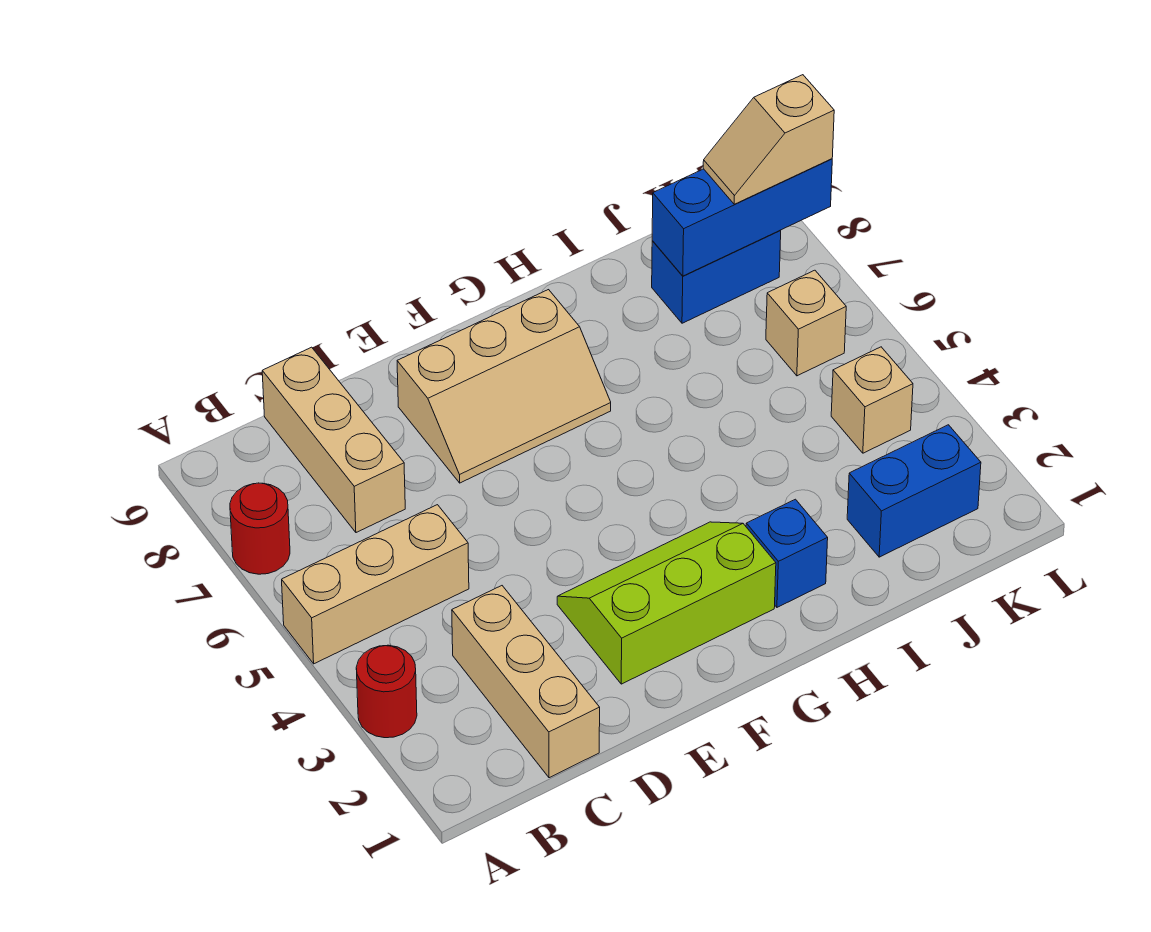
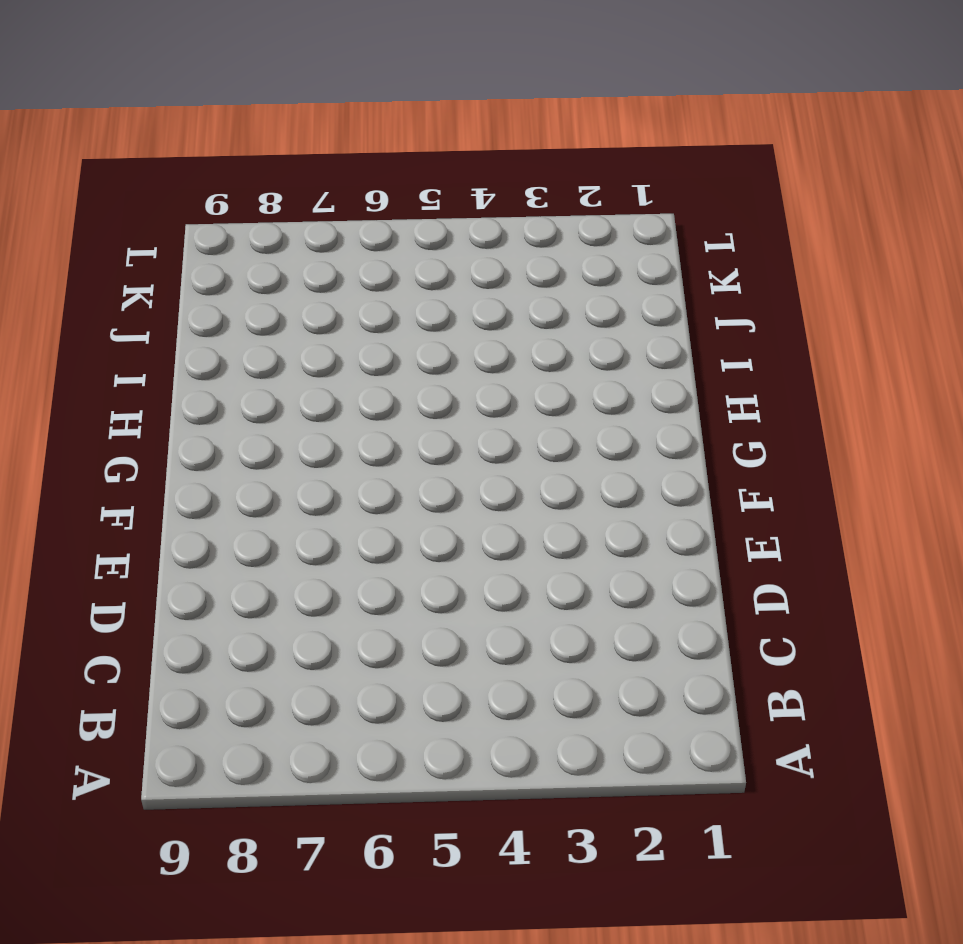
none -> red 1x1 round brick [356,645,417,738]
none -> tan 1x3 brick [282,505,469,664]
none -> red 1x1 round brick [230,483,290,574]

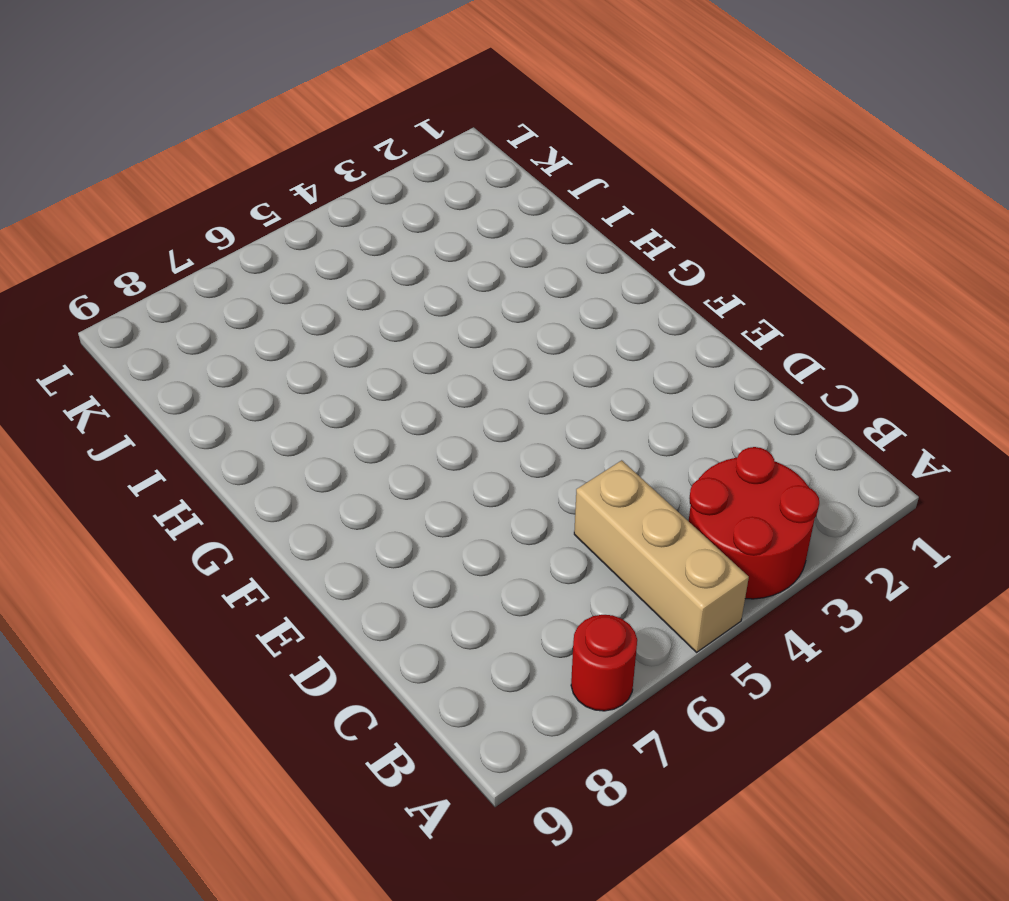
red 2x2 round brick [689,447,819,599] -> red 1x1 round brick [356,645,417,738]
none -> tan 1x3 brick [452,586,600,778]
none -> tan 1x3 brick [262,347,405,533]
none -> lime 2x3 slope [557,522,776,684]

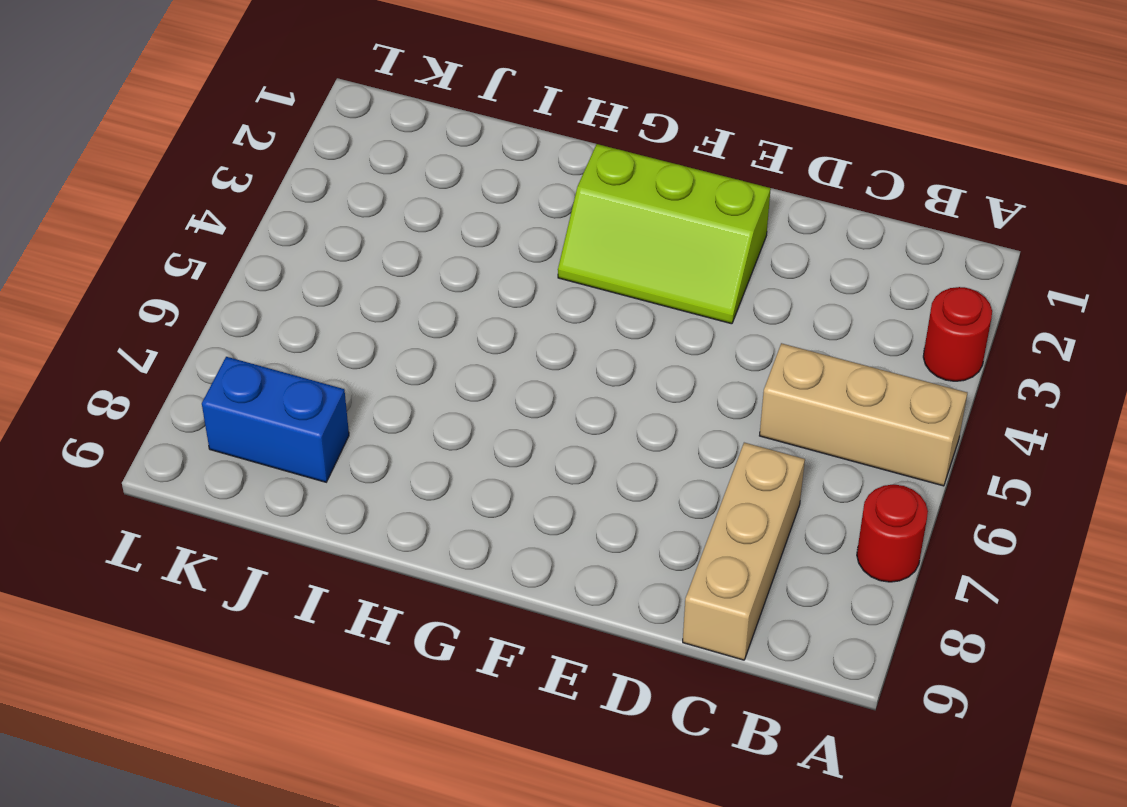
none -> tan 1x3 brick [452,586,600,778]
none -> tan 2x3 slope [397,290,611,483]
none -> blue 1x1 brick [746,499,828,607]

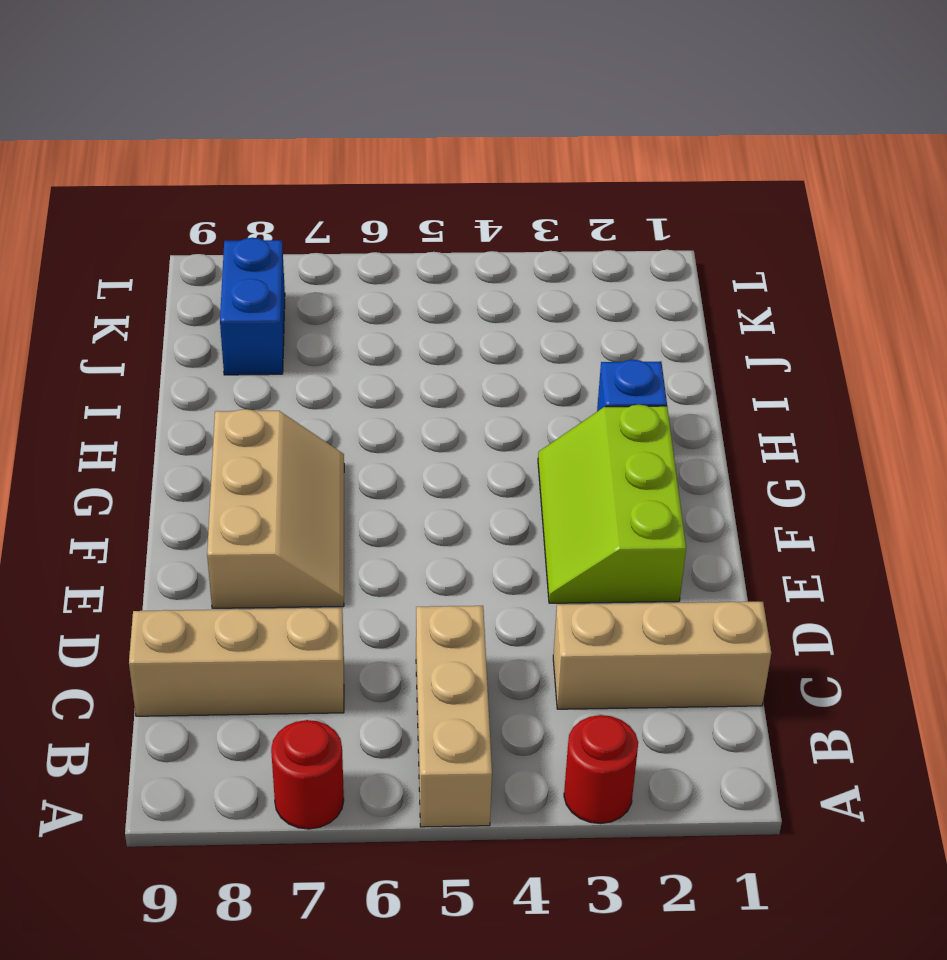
none -> blue 1x2 brick [847,425,981,557]
none -> tan 1x1 brick [831,347,913,453]
none -> tan 1x1 brick [766,270,846,376]

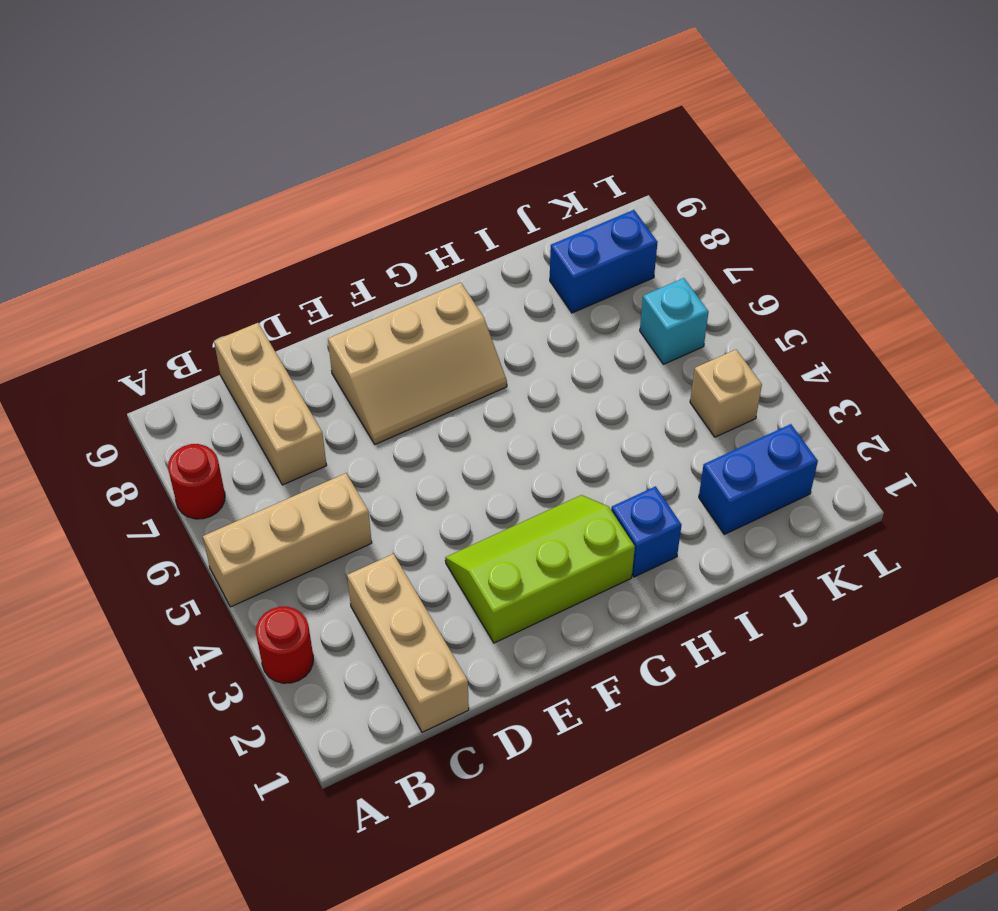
cyan 1x1 brick [640,278,708,364] -> tan 1x1 brick [766,270,846,376]
none -> blue 1x3 brick [652,159,832,276]
none -> tan 1x2 slope [703,75,834,204]

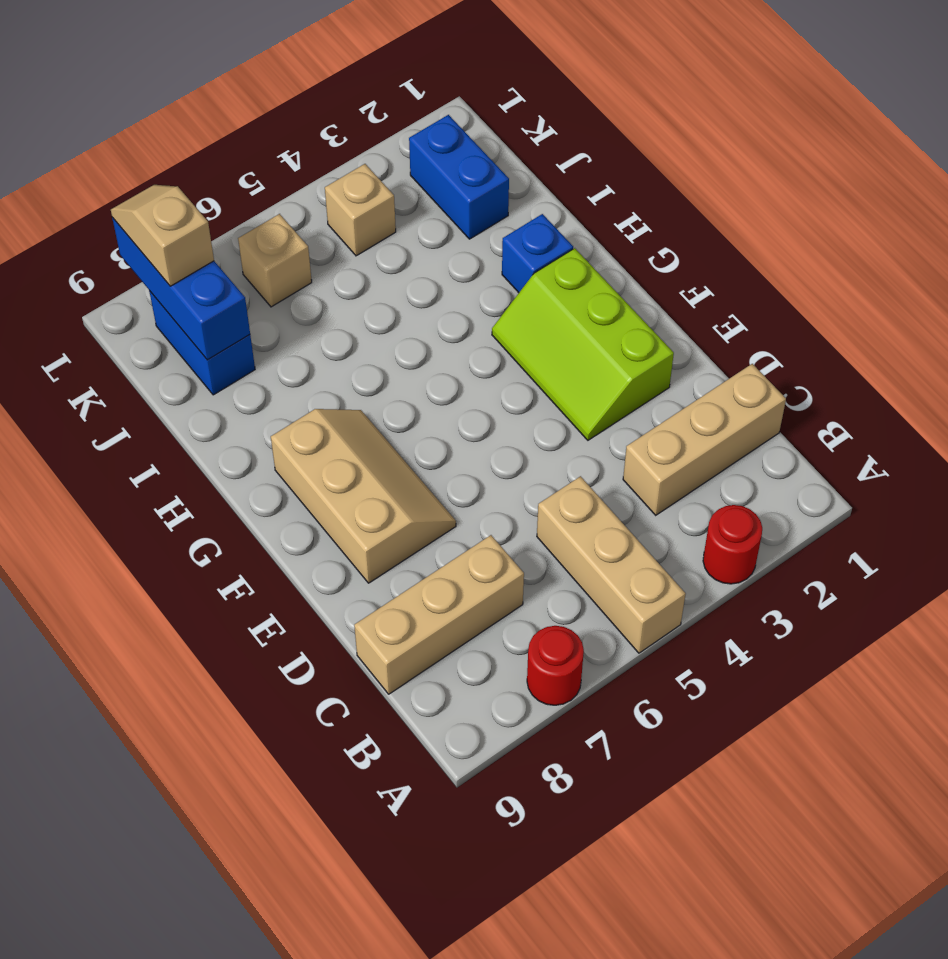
tan 1x2 slope [111,185,214,286] -> tan 1x2 slope turned to [703,75,834,204]

